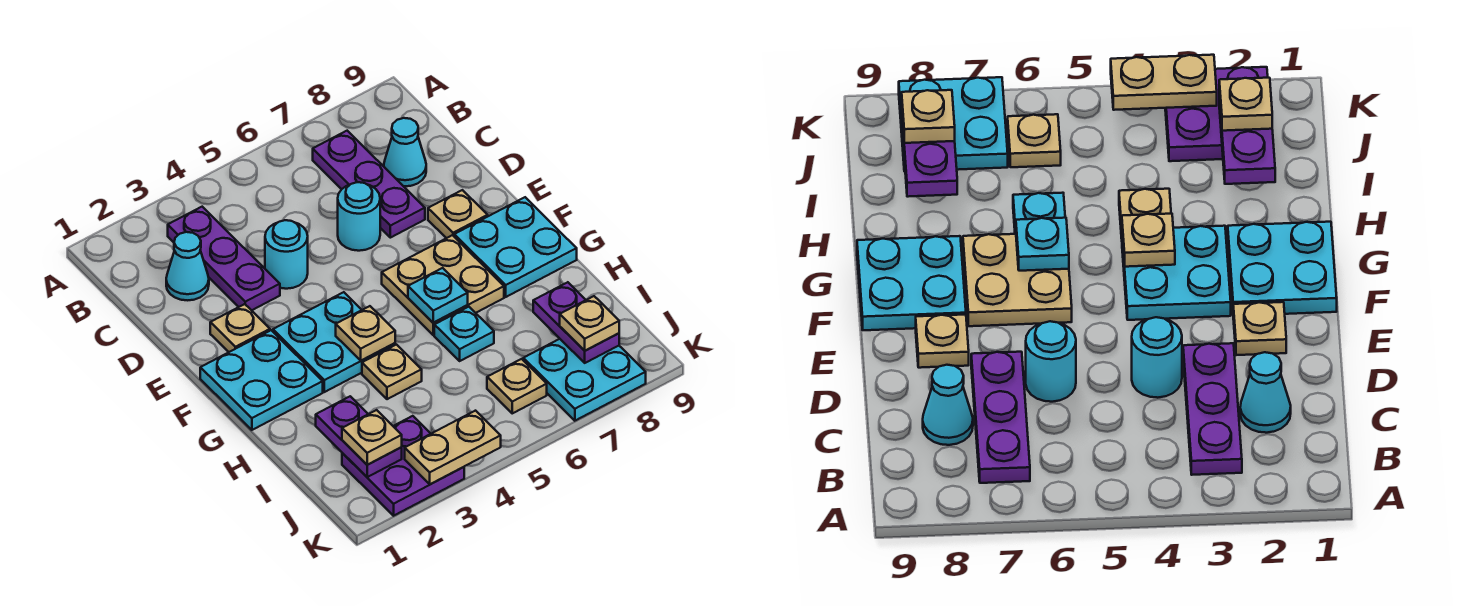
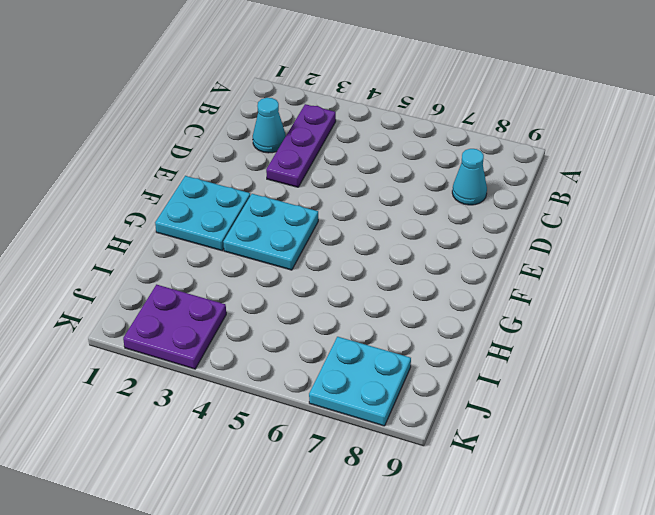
none -> purple 1x3 plate [313,131,425,238]
none -> cyan 1x1 round brick [265,220,308,289]
none -> cyan 1x1 round brick [338,182,380,251]

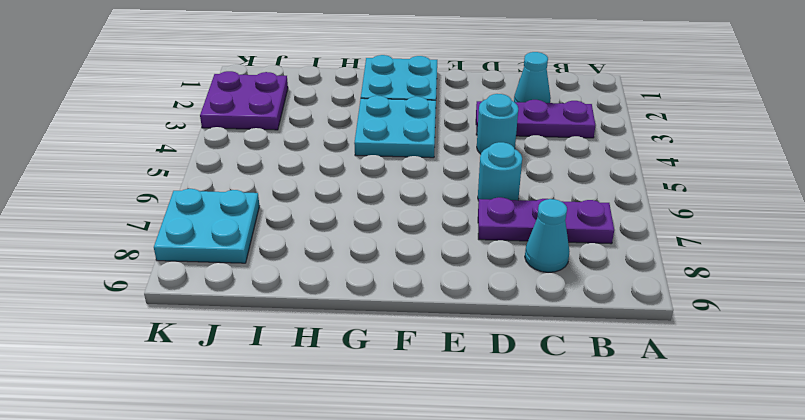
none -> tan 1x1 plate [210,304,270,352]
none -> tan 1x1 plate [428,190,488,238]
none -> tan 2x2 plate [382,235,504,335]

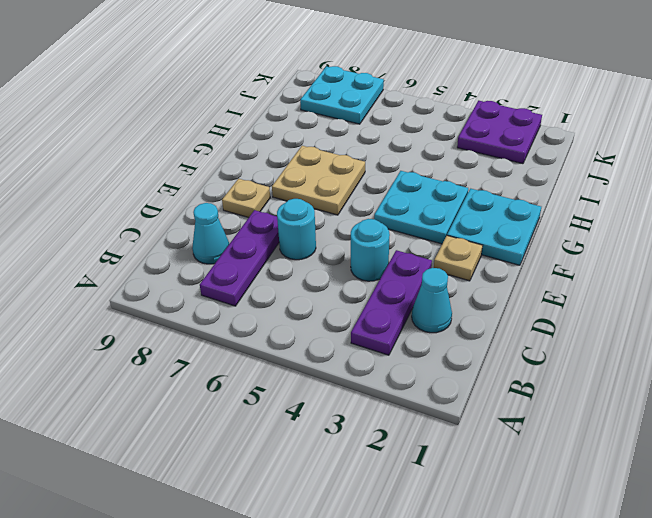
none -> cyan 2x2 plate [454,197,577,297]
none -> tan 1x1 plate [362,345,422,399]
none -> cyan 1x1 plate [434,307,494,361]

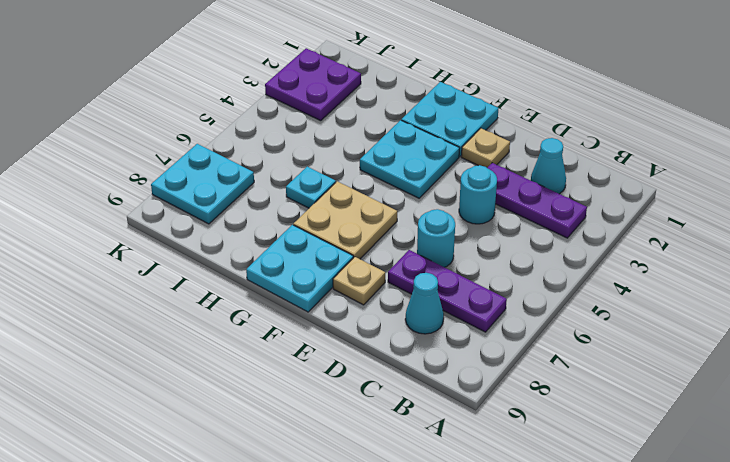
none -> tan 1x1 plate [362,345,422,399]
none -> tan 1x1 plate [487,359,547,413]
none -> tan 1x1 plate [336,306,395,361]

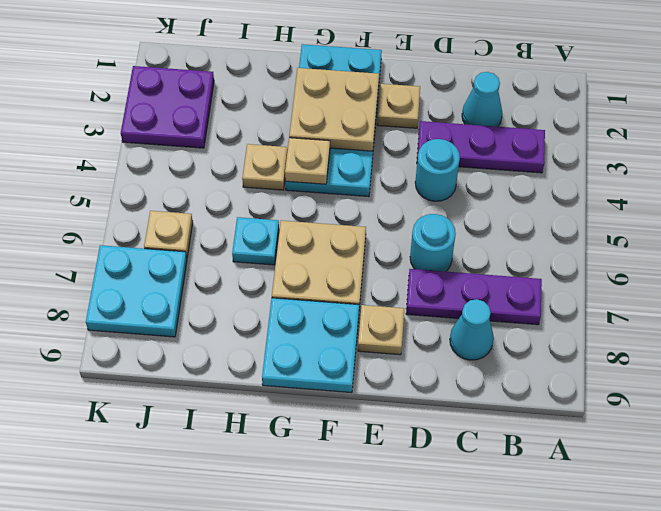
tan 2x2 plate [289,68,379,151] -> none
none -> cyan 1x1 plate [408,268,468,323]
none -> purple 1x2 plate [316,396,402,477]
none -> purple 1x2 plate [533,282,619,363]

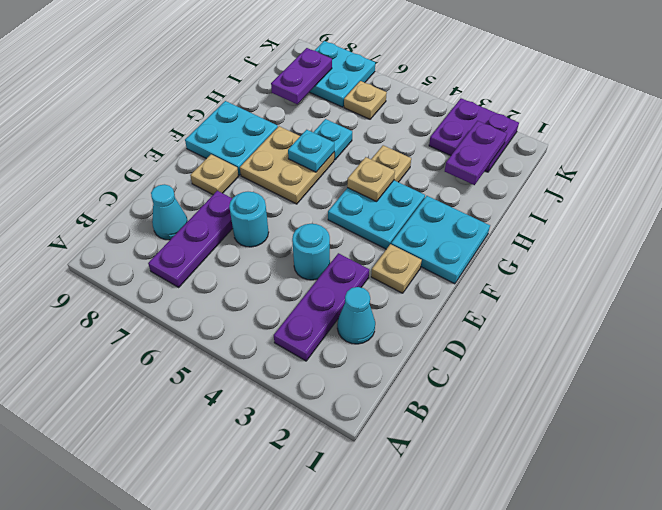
none -> tan 1x2 plate [405,411,501,484]
none -> tan 1x1 plate [342,410,402,465]
none -> tan 1x1 plate [560,296,619,351]

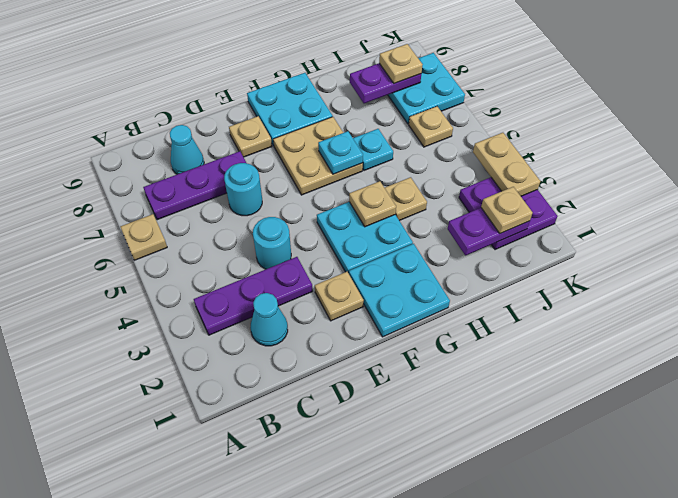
tan 1x1 plate [121,214,167,260] -> none

